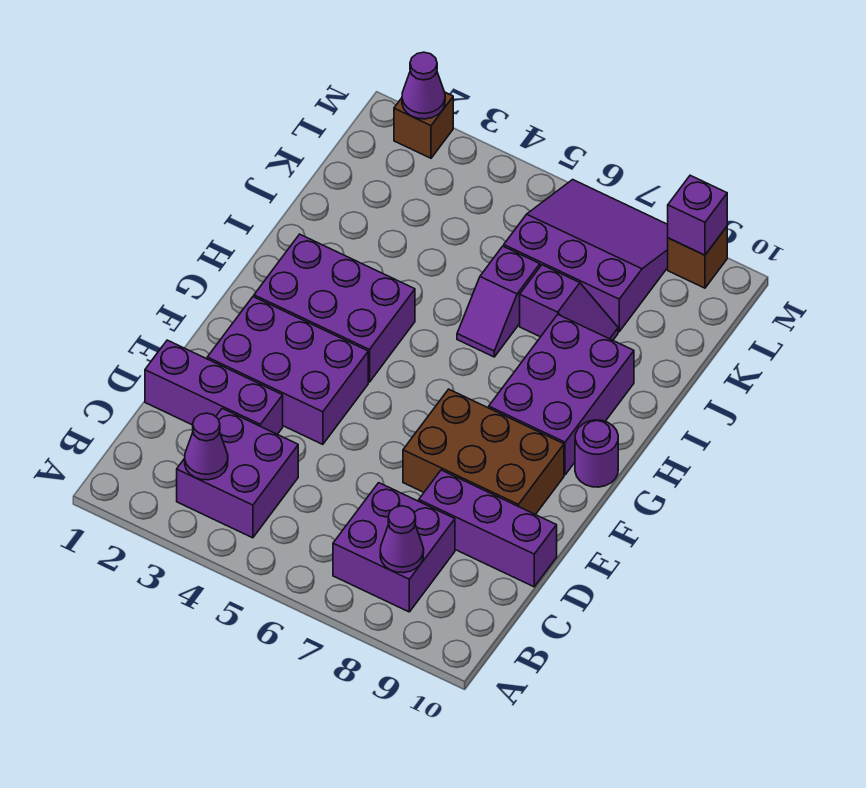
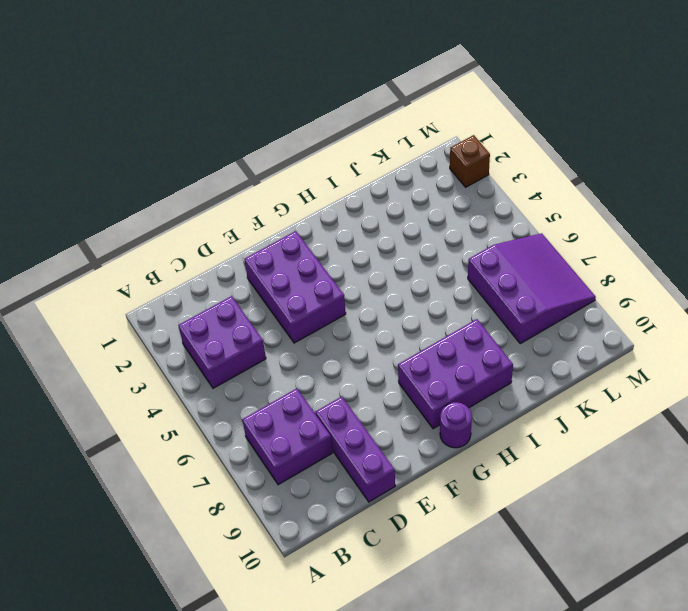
none -> purple 1x3 brick [145,340,283,434]
none -> brown 2x3 brick [403,389,564,515]
none -> purple 2x3 brick [254,234,415,382]

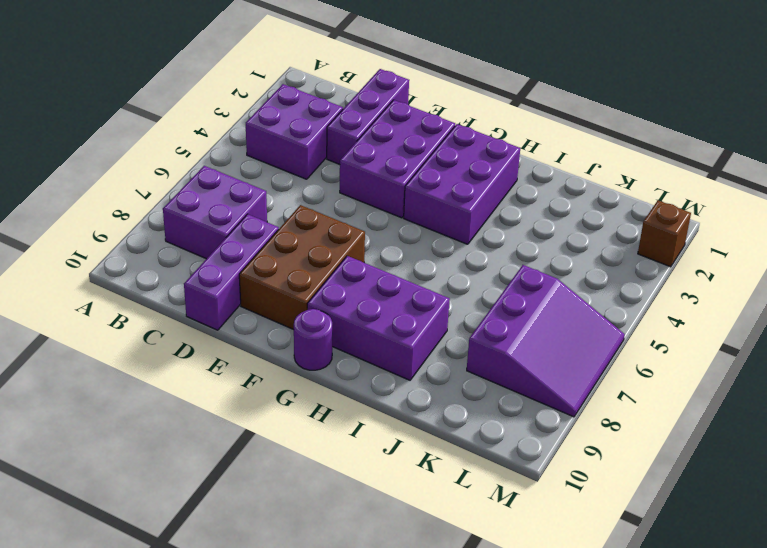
none -> purple 1x2 slope [457,246,540,357]
none -> purple 1x2 slope [520,265,618,340]
none -> brown 1x1 brick [668,227,727,288]

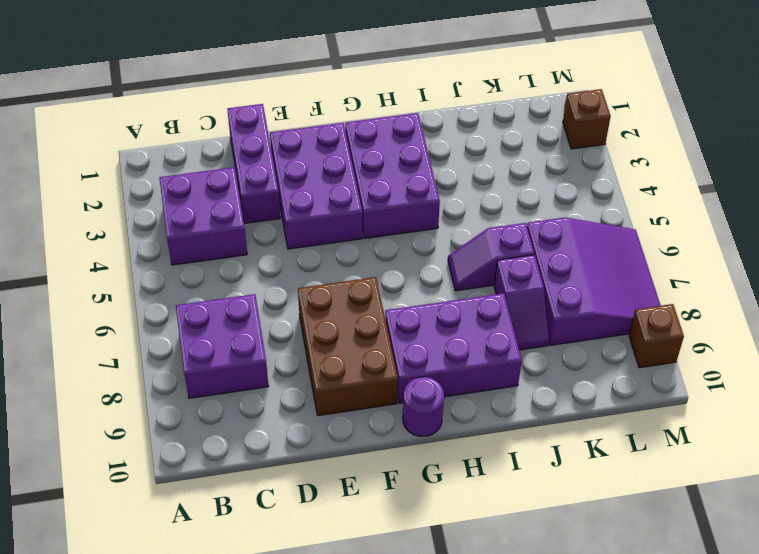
none -> purple 1x3 brick [419,470,557,587]
none -> purple 1x1 cone [185,413,228,480]
none -> purple 1x1 cone [380,506,424,573]

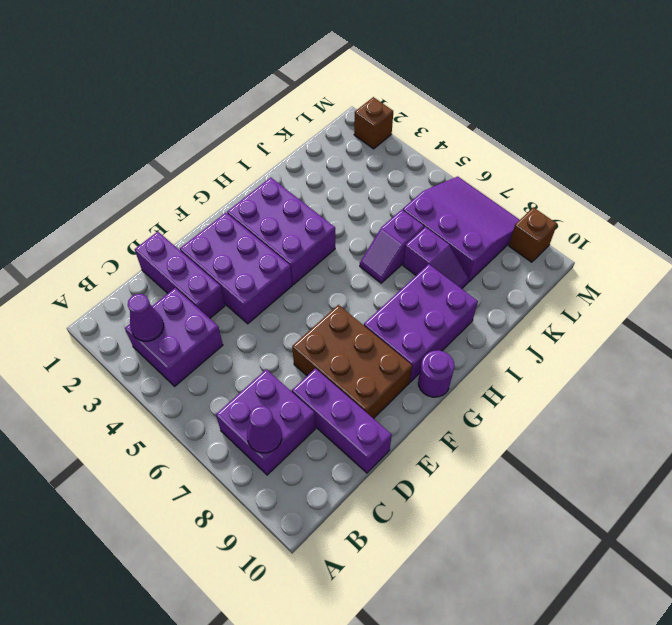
none -> purple 1x1 cone [402,52,445,119]
none -> purple 1x1 brick [668,175,727,255]

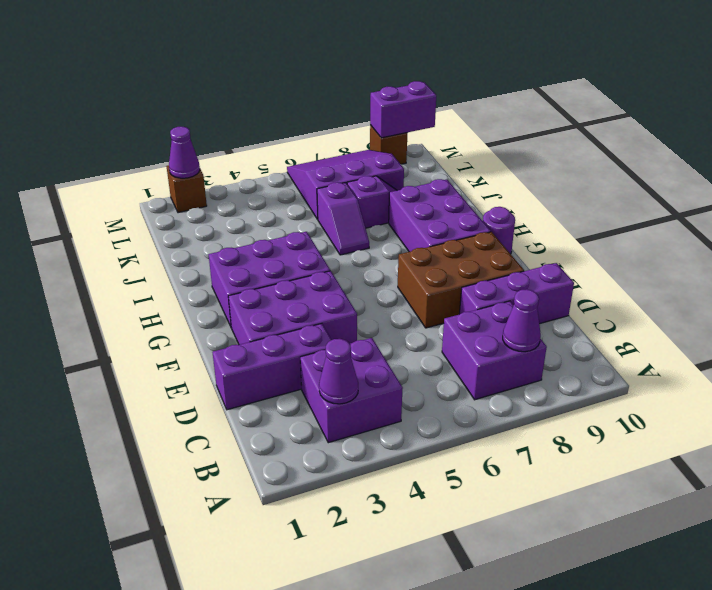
purple 1x2 brick [370,81,436,138] -> purple 1x1 brick [668,175,727,255]

